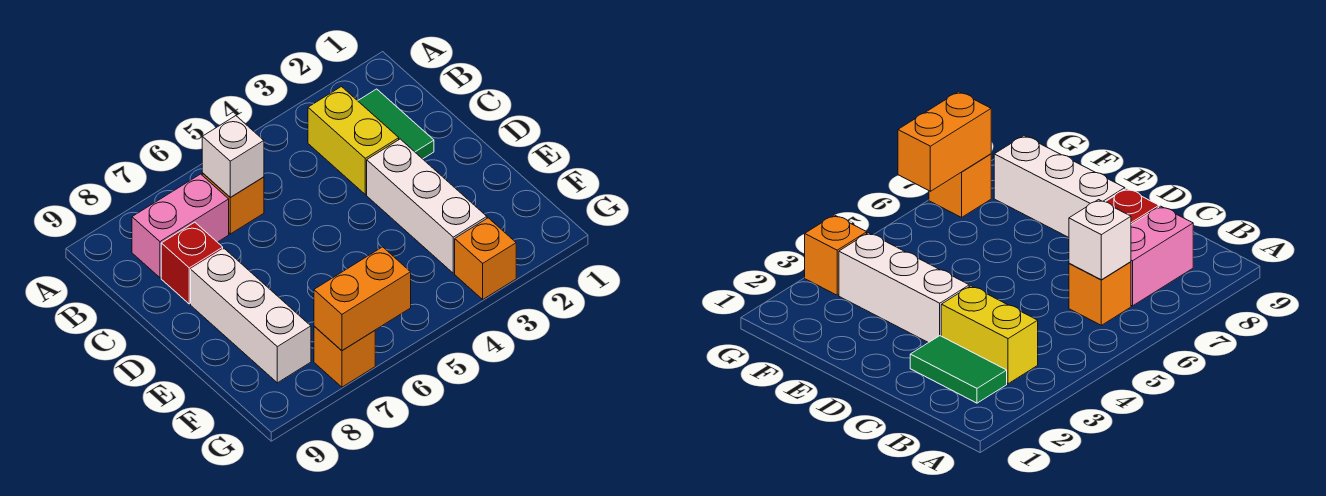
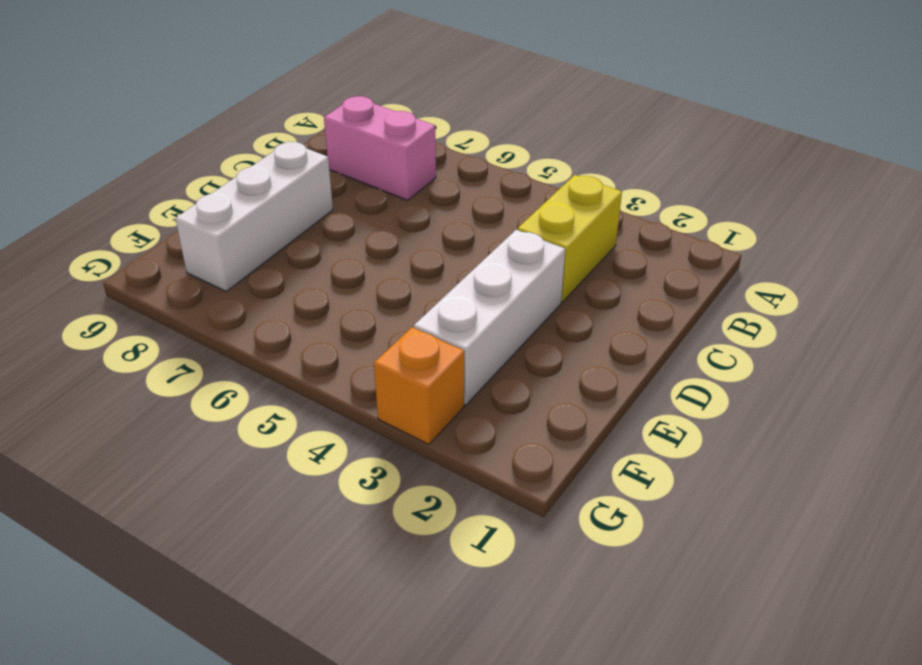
none -> green 1x2 tile [358,89,434,159]
none -> orange 1x1 brick [202,173,264,234]

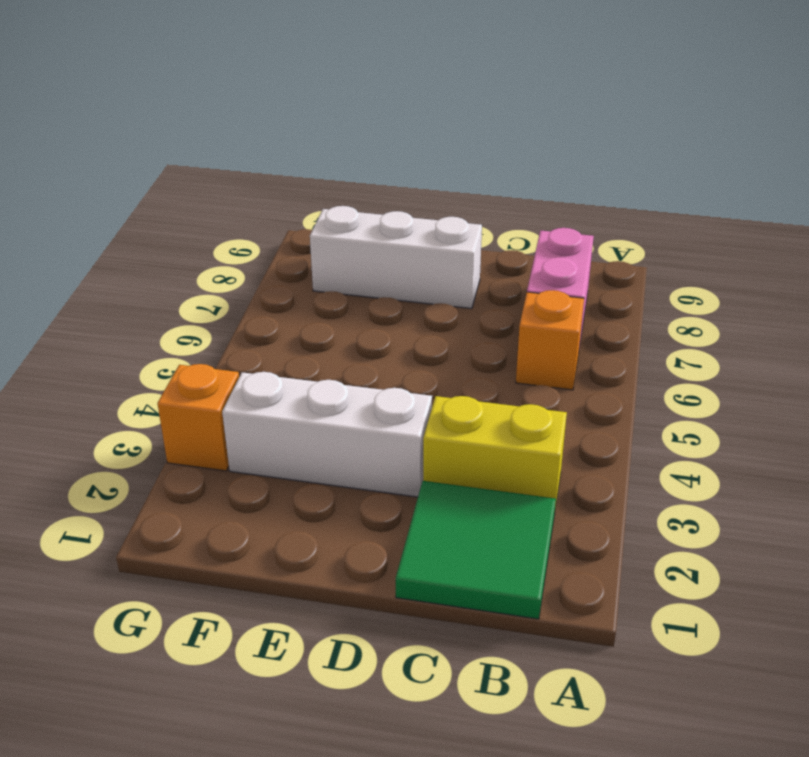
green 2x2 tile [396,481,556,619] -> green 1x2 tile [358,89,434,159]
none -> red 1x1 brick [161,222,223,304]
none -> orange 1x1 brick [314,326,375,387]

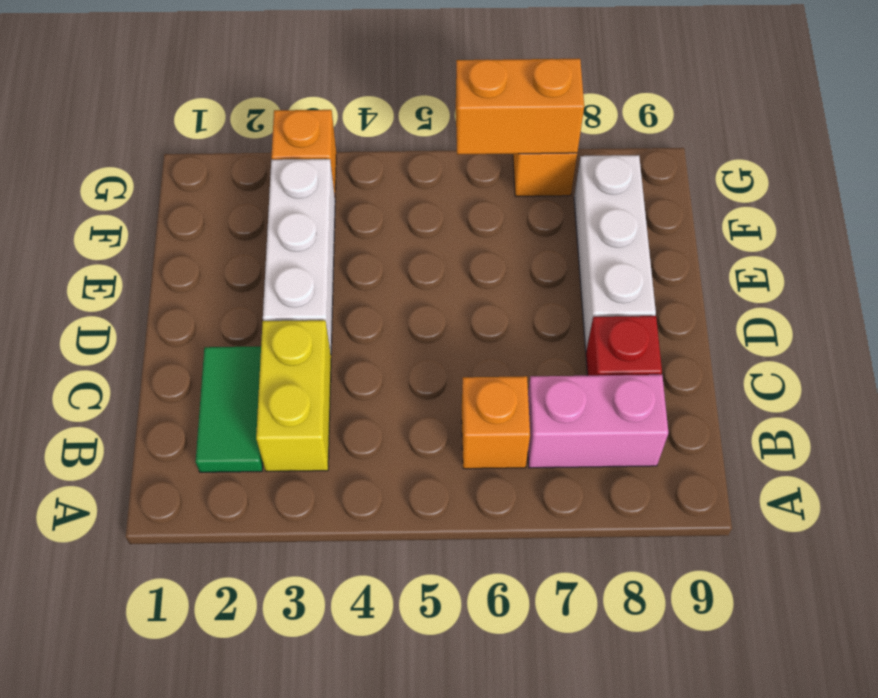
none -> white 1x1 brick [202,116,264,197]

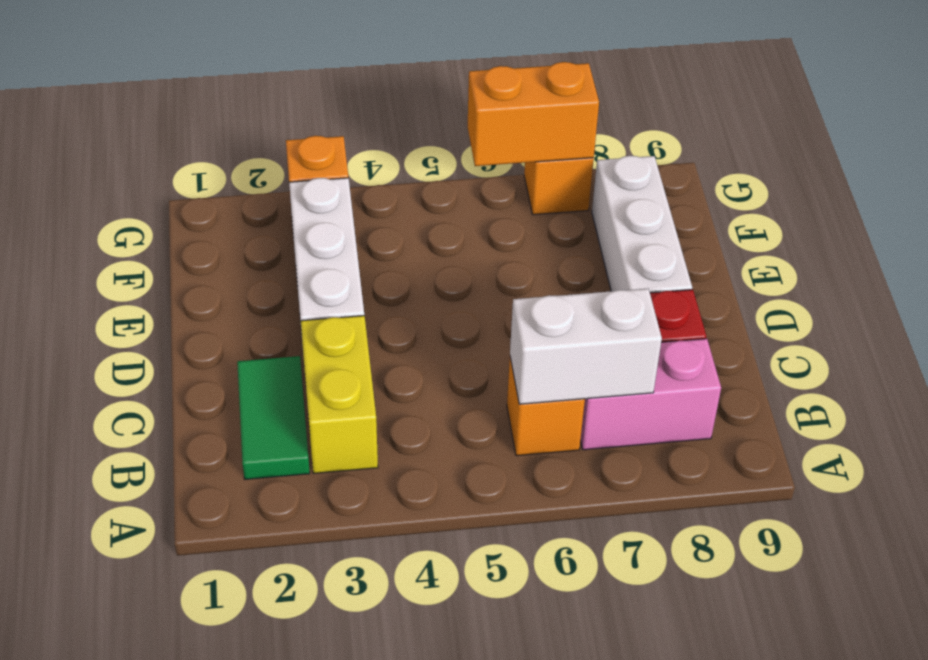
white 1x2 brick [510,289,662,404] -> white 1x1 brick [202,116,264,197]

